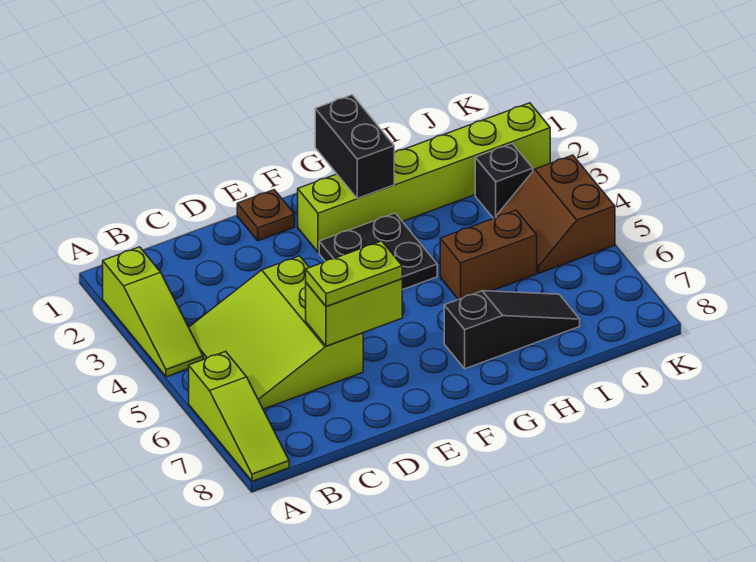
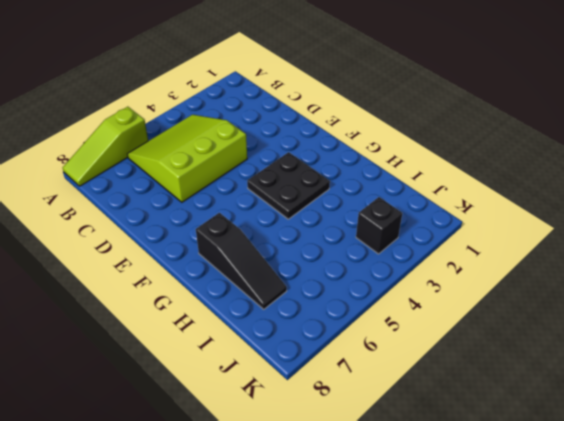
none -> lime 1x3 slope [103,247,203,377]
none -> brown 1x1 plate [237,190,295,241]
none -> lime 1x6 brick [298,103,550,253]

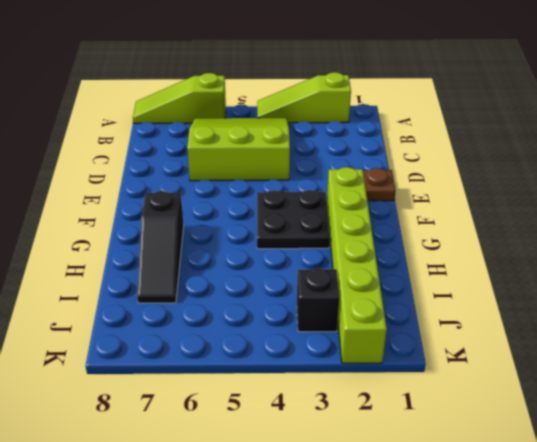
none -> brown 1x2 brick [440,210,537,300]
none -> brown 2x2 slope [497,155,615,273]
none -> lime 1x2 brick [306,279,402,346]

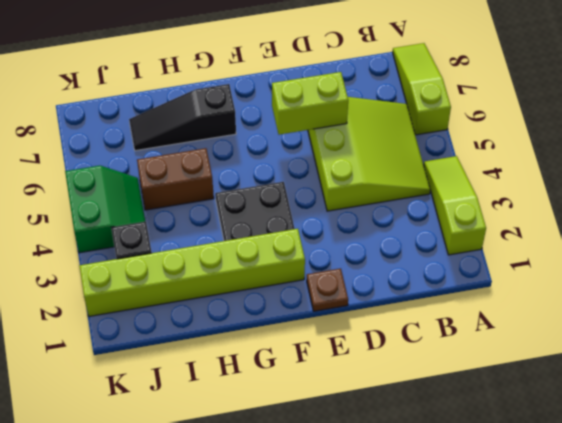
green 2x2 slope [65,166,145,253] -> brown 2x2 slope [497,155,615,273]
none -> black 1x2 brick [315,95,394,198]
none -> lime 1x2 plate [306,241,402,307]

